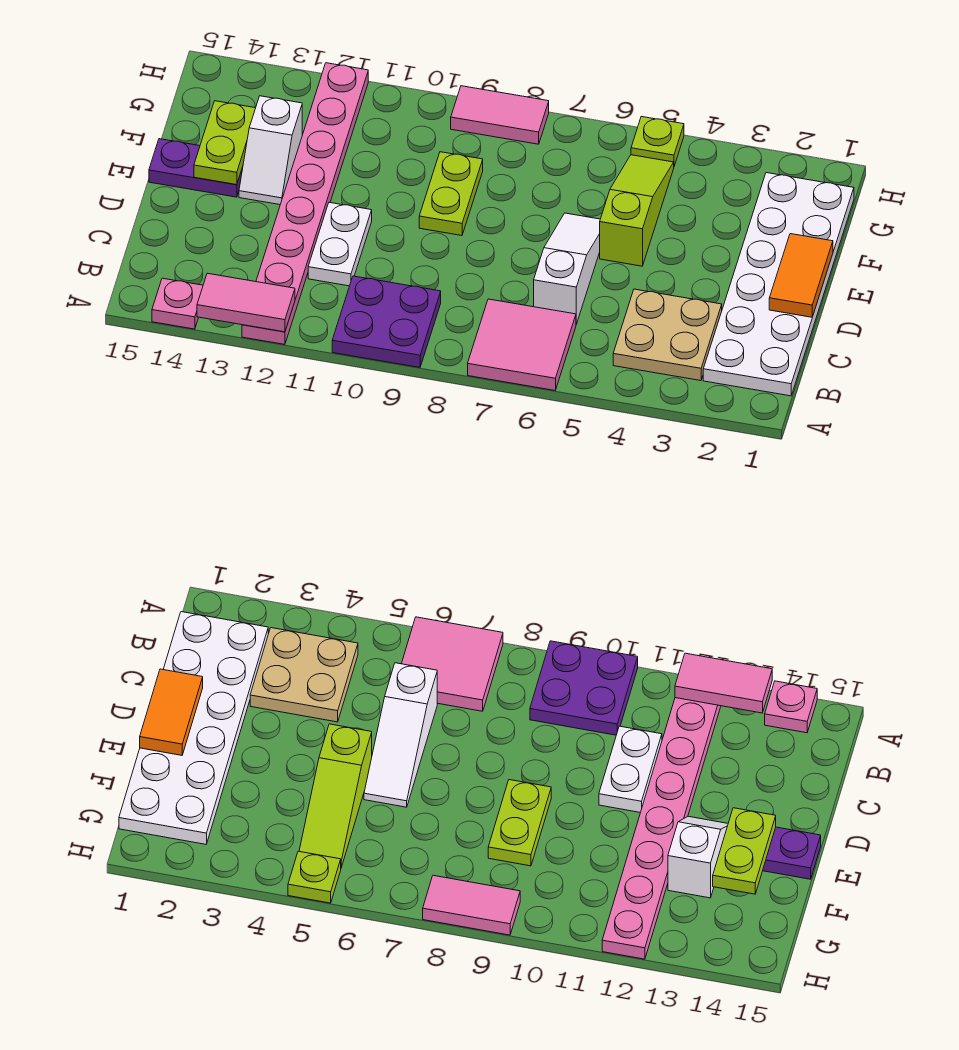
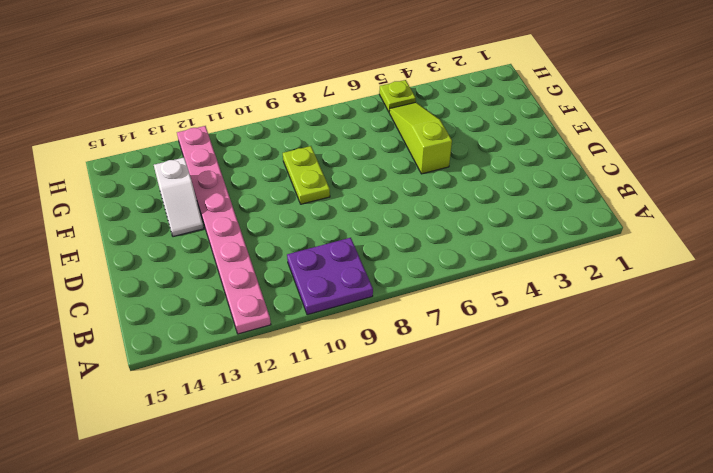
none -> pink 2x2 tile [468,299,576,390]
none -> pink 1x1 plate [152,278,203,329]
none -> white 2x6 plate [703,173,854,396]

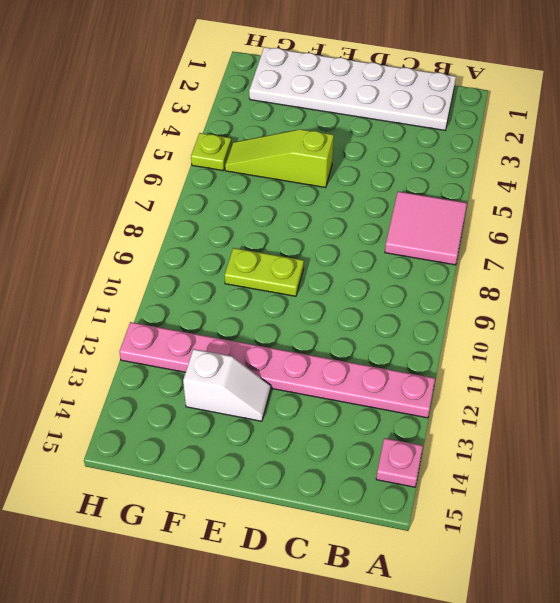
none -> purple 2x2 plate [332,276,441,367]
none -> tan 2x2 plate [613,289,722,381]
none -> white 1x3 slope [534,213,600,324]

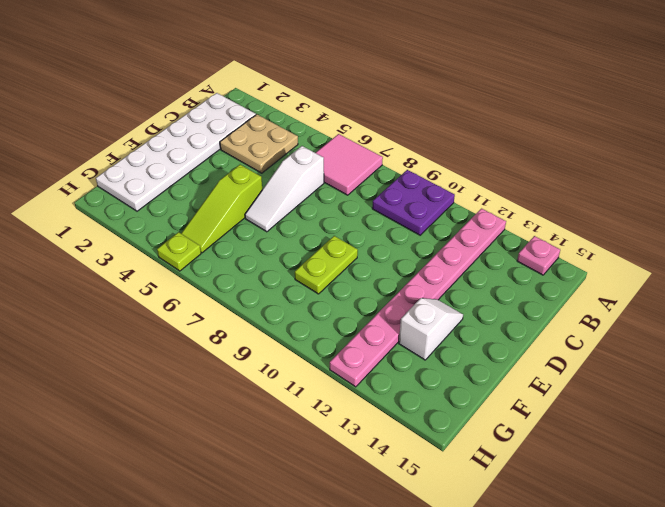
none -> white 1x2 plate [308,202,372,286]
none -> purple 1x2 plate [149,139,243,197]
none -> pink 1x2 tile [451,86,549,144]

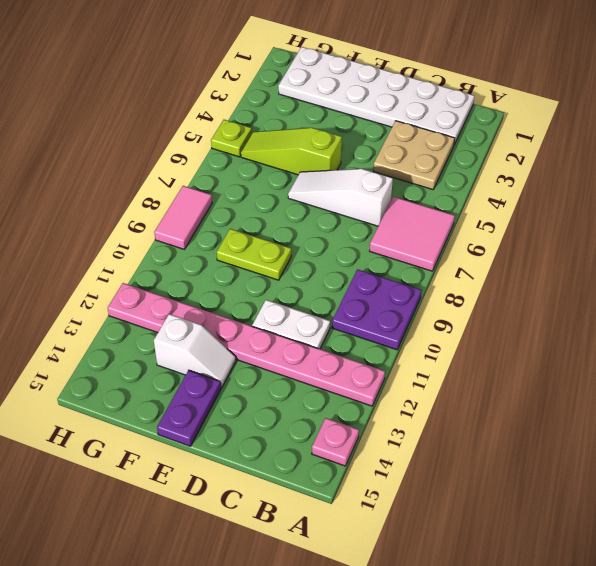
none -> pink 1x2 tile [197,273,295,332]
none -> orange 1x2 tile [769,234,833,317]
none -> lime 1x2 plate [194,101,255,185]

